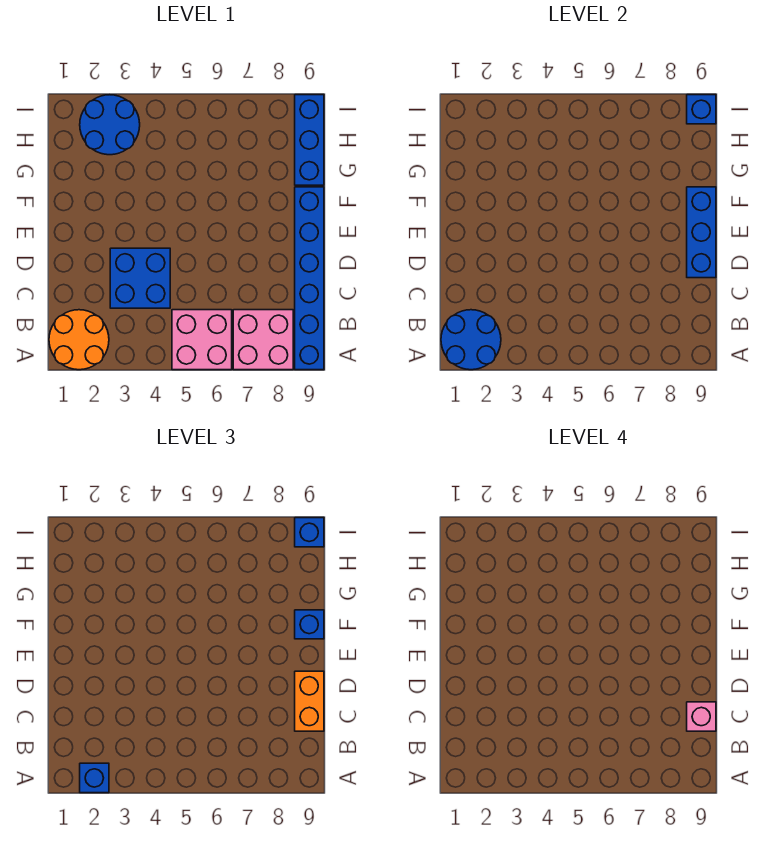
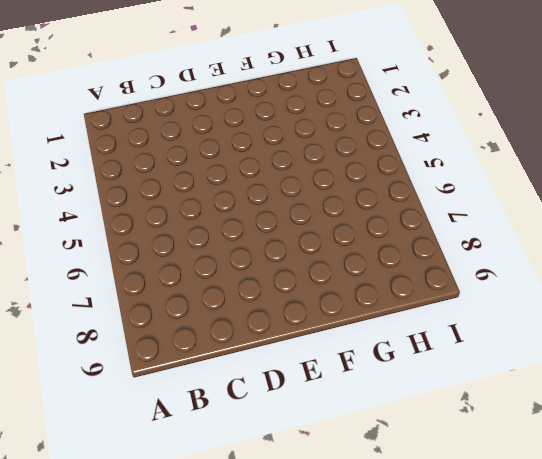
none -> orange 2x2 round brick [49,310,109,370]
none -> pink 2x2 brick [172,310,232,370]
none -> pink 2x2 brick [233,310,293,370]

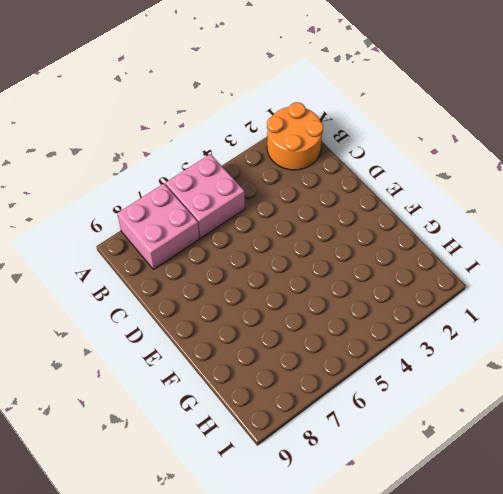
none -> blue 1x6 brick [295,187,324,370]
none -> blue 2x2 brick [110,248,170,308]
none -> blue 1x3 brick [295,95,324,185]

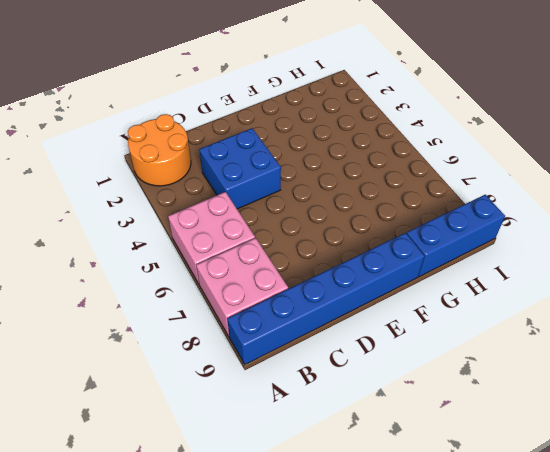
none -> blue 2x2 round brick [80,95,140,155]
none -> blue 2x2 round brick [441,310,501,370]
none -> blue 1x3 brick [687,187,716,278]

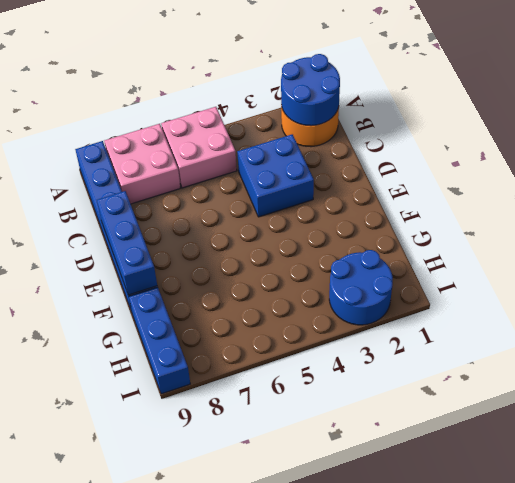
none -> blue 1x1 brick [687,95,716,124]
none -> blue 1x1 brick [80,763,109,793]
none -> orange 1x2 brick [295,671,324,731]

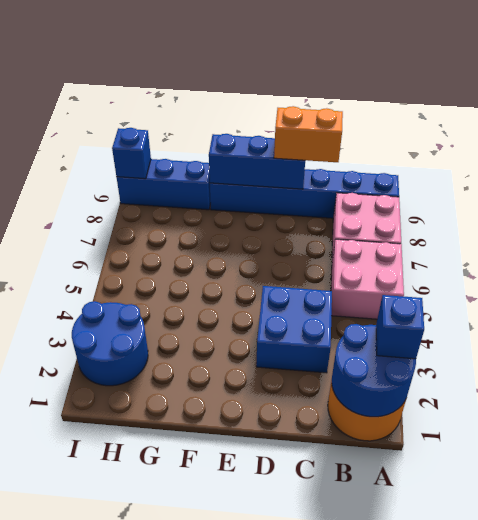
none -> blue 1x1 brick [295,610,324,639]
none -> blue 1x1 brick [295,518,324,547]
none -> pink 1x1 brick [687,702,716,731]

